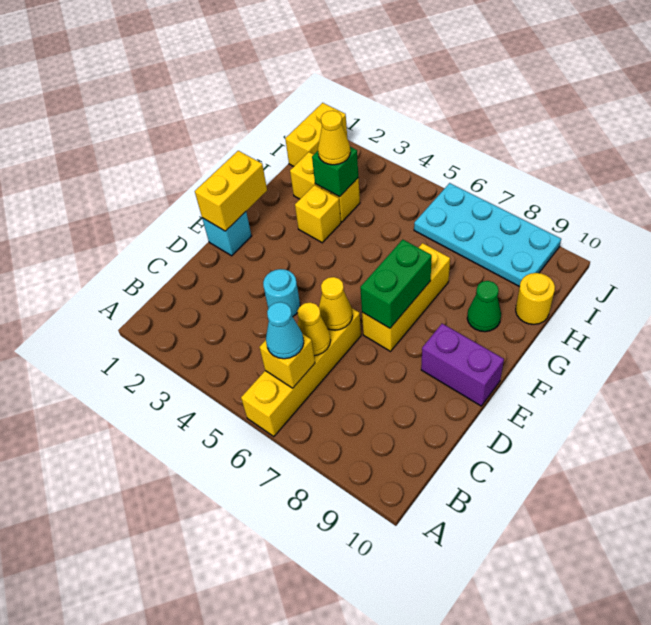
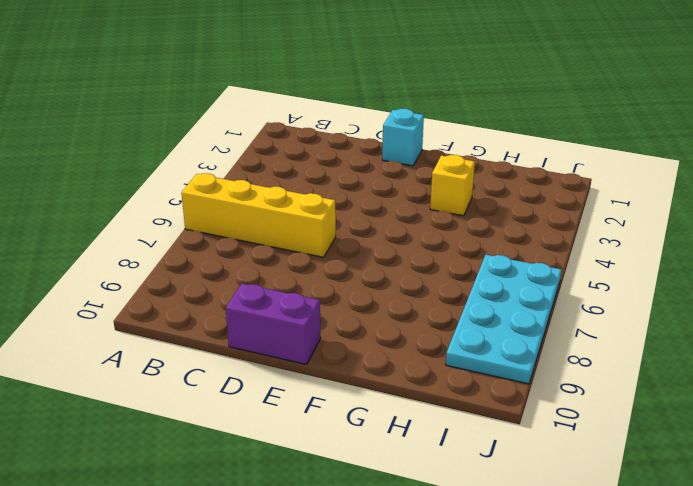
purple 1x2 brick [226,283,321,365] -> purple 1x2 brick turned to [421,324,504,406]
none -> cyan 1x1 round brick [263,269,300,317]
none -> yellow 1x3 brick [362,243,450,351]
none -> green 1x1 cone [467,281,501,332]

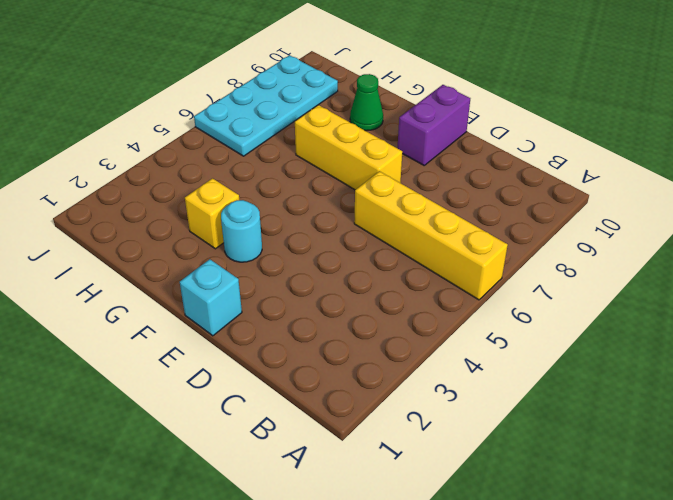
cyan 1x1 round brick [221,200,262,262] -> cyan 1x1 round brick moved to [263,269,300,317]
none -> yellow 1x2 brick [290,152,360,222]
none -> yellow 1x1 round brick [516,273,555,324]
none -> yellow 1x2 brick [285,103,347,166]

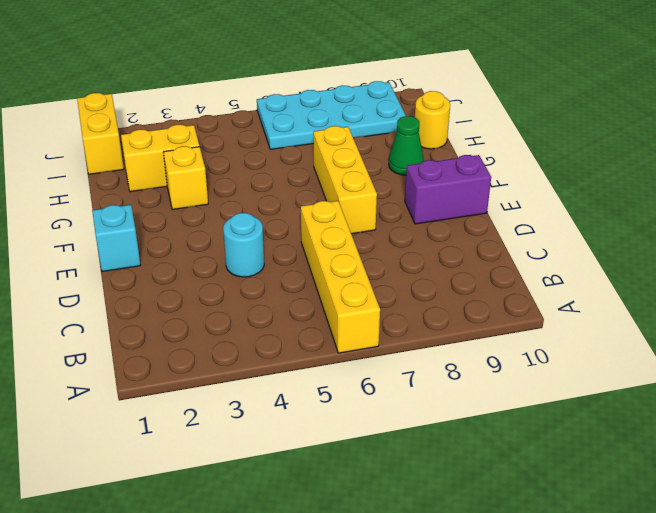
none -> yellow 1x1 brick [259,334,315,388]
none -> yellow 1x1 cone [297,302,331,356]
none -> yellow 1x1 cone [319,277,353,330]

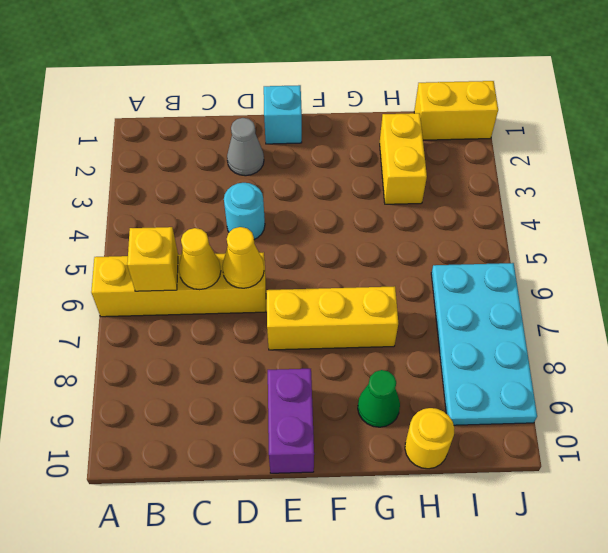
grey 1x1 cone [227,118,264,176] -> none
none -> yellow 1x1 brick [295,185,341,243]
none -> yellow 1x2 brick [195,151,267,231]
none -> green 1x2 brick [360,240,432,328]

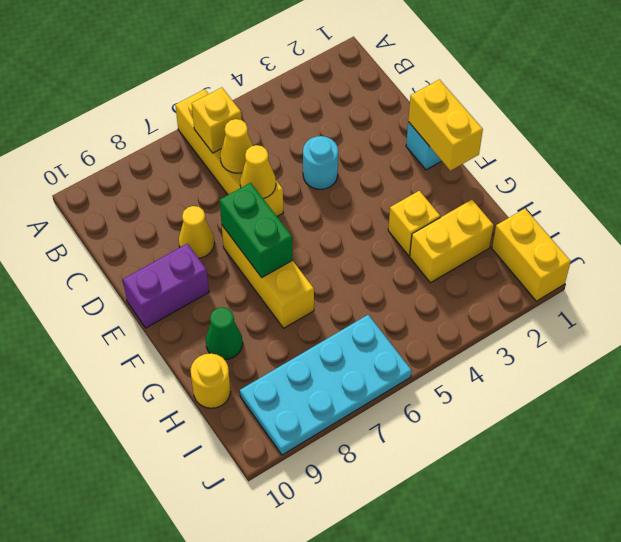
yellow 1x1 cone [179,206,214,258] -> yellow 1x1 cone moved to [318,111,350,165]
none -> green 1x1 brick [312,147,358,197]
none -> cyan 1x1 cone [266,302,304,359]

